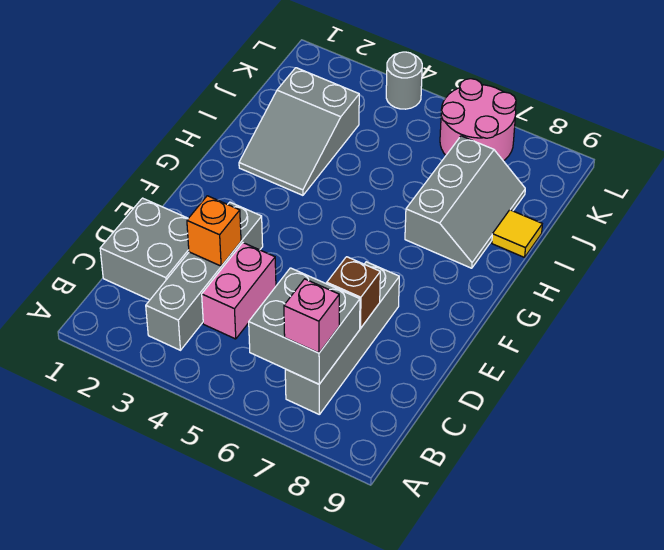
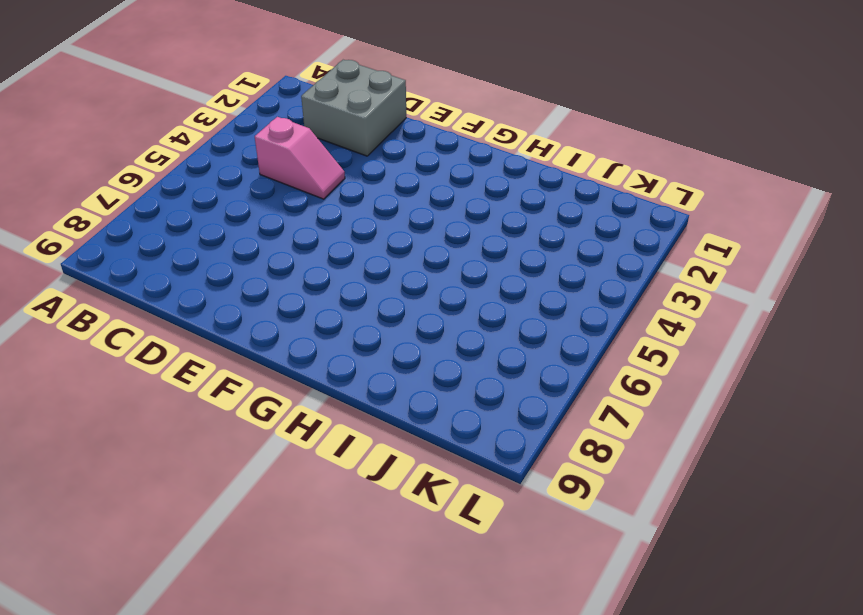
pink 1x2 slope [255,117,345,199] -> pink 1x2 brick [202,243,276,339]
none -> grey 1x4 brick [146,202,263,350]
none -> grey 1x4 brick [285,262,399,415]
none -> grey 2x3 slope [239,68,359,195]

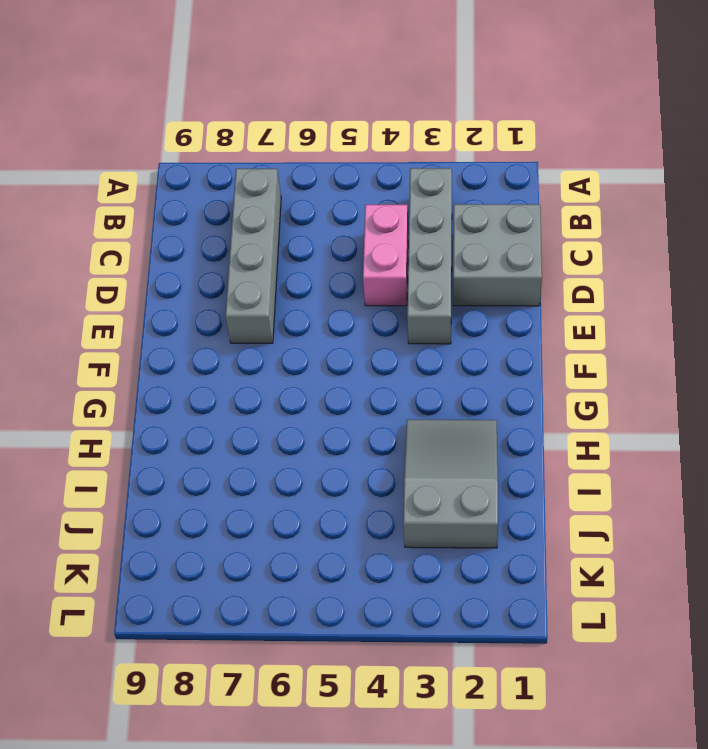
none -> grey 2x3 slope [405,136,525,268]
none -> yellow 1x1 tile [492,210,542,257]
none -> pink 2x2 round brick [440,79,516,161]

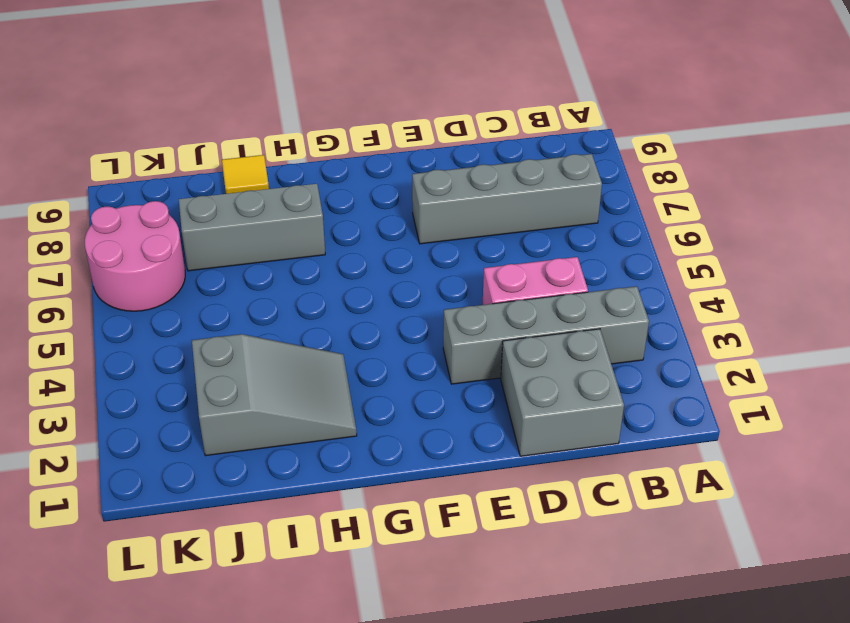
none -> grey 1x1 round brick [386,52,422,109]
none -> grey 2x2 brick [249,268,360,384]
none -> orange 1x1 brick [187,196,241,266]

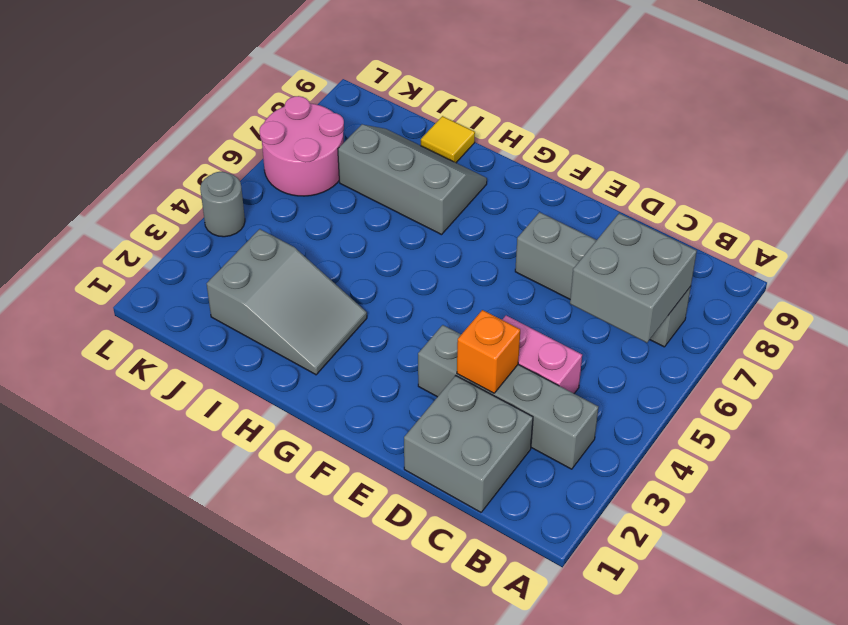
none -> brown 1x1 brick [327,257,380,328]
none -> pink 1x1 brick [284,279,339,353]

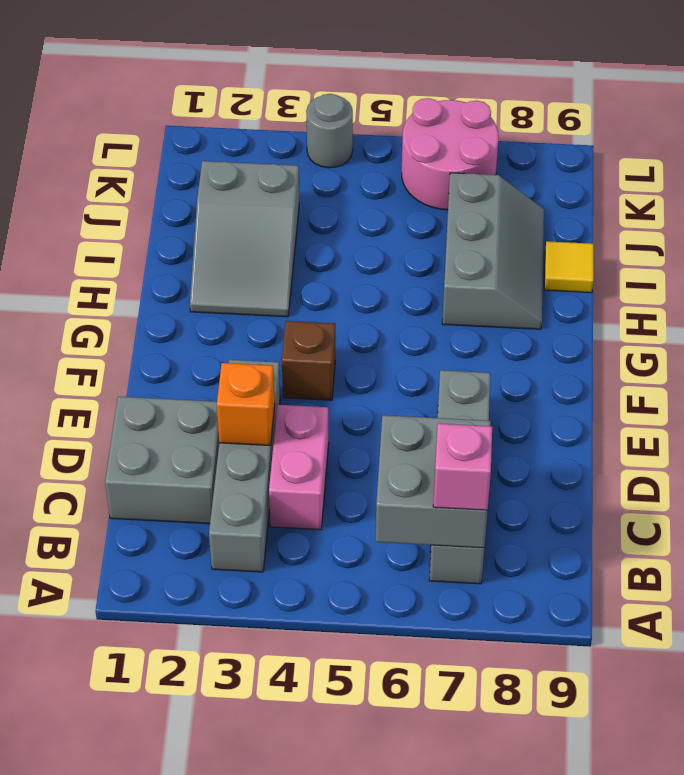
brown 1x1 brick [282,321,335,400] -> brown 1x1 brick moved to [327,257,380,328]

